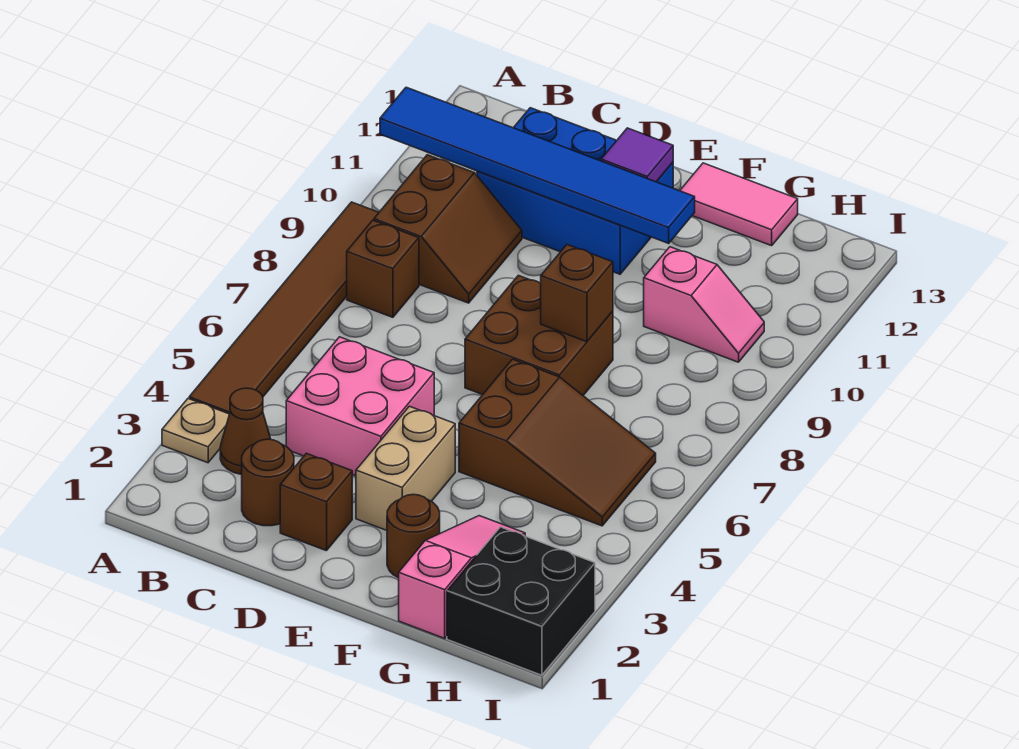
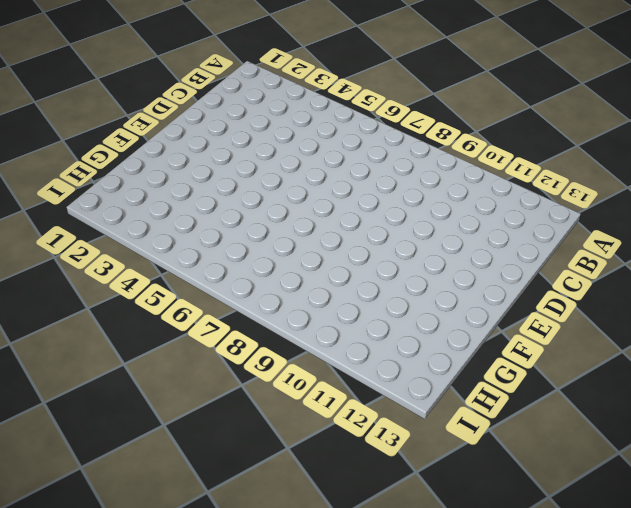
none -> tan 1x1 plate [162,399,229,463]
none -> brown 1x6 tile [189,202,379,414]
none -> brown 1x1 cone [220,388,271,474]

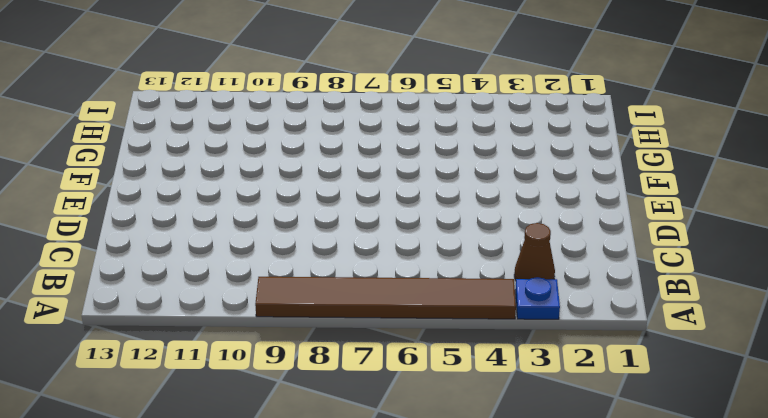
blue 1x1 plate [515,277,560,319] -> tan 1x1 plate [162,399,229,463]
none -> brown 1x1 brick [347,220,419,317]
none -> brown 2x2 slope [374,155,522,303]
none -> brown 1x1 round brick [242,439,294,526]

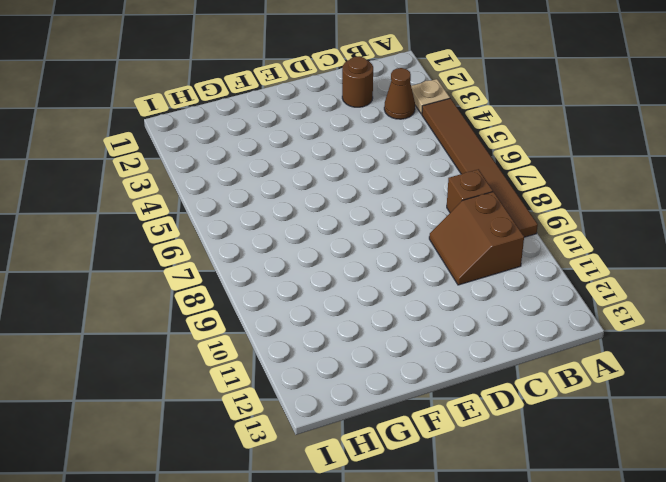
none -> pink 2x2 brick [286,337,434,476]
none -> blue 2x3 brick [477,108,673,274]
none -> brown 1x1 brick [280,453,352,551]

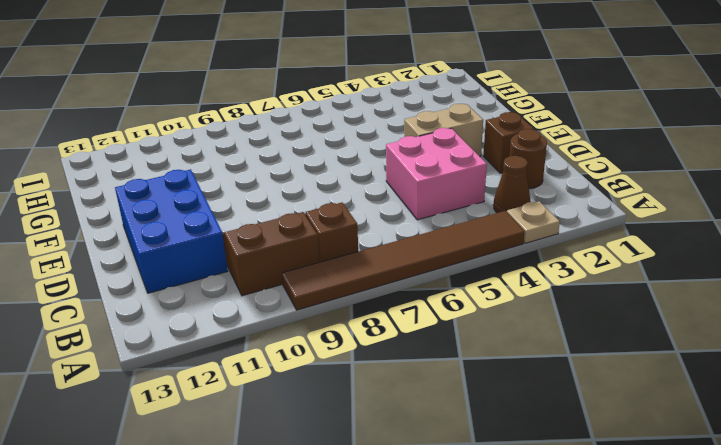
none -> brown 2x2 brick [465,275,613,395]
none -> brown 1x1 round brick [387,494,440,578]
none -> brown 2x3 slope [459,359,656,526]

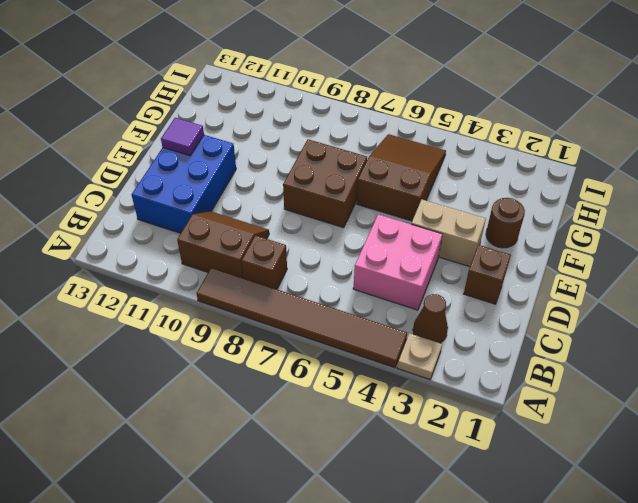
none -> brown 1x1 round brick [242,439,294,526]
none -> pink 1x2 tile [680,163,798,246]
none -> pink 1x3 slope [399,516,525,638]

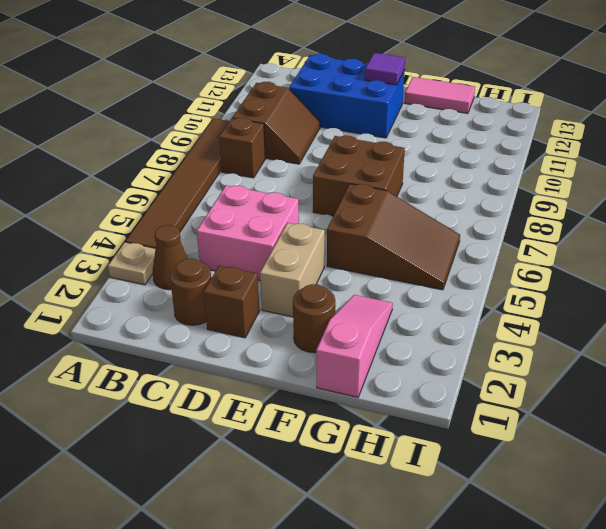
none -> pink 1x2 slope [644,247,764,362]
none -> black 2x2 brick [447,527,595,675]
none -> blue 1x6 tile [380,87,695,243]

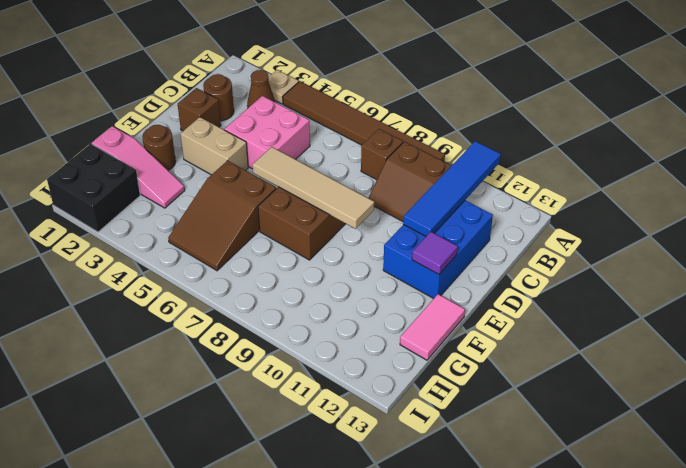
blue 1x4 tile [403,141,501,236] -> blue 1x6 tile [380,87,695,243]
tan 1x4 tile [253,147,374,229] -> none
none -> pink 1x2 slope [644,247,764,362]
none -> brown 1x1 brick [541,245,613,342]

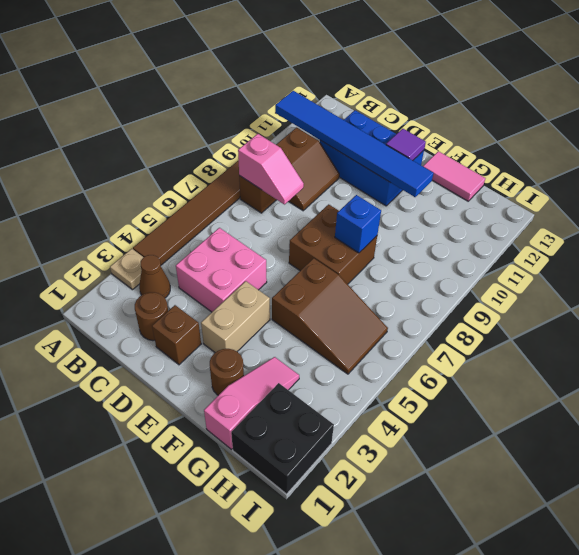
pink 1x2 slope [238,134,304,204] -> pink 1x2 slope moved to [644,247,764,362]
blue 1x1 brick [335,195,381,253] -> brown 1x1 brick [541,245,613,342]

